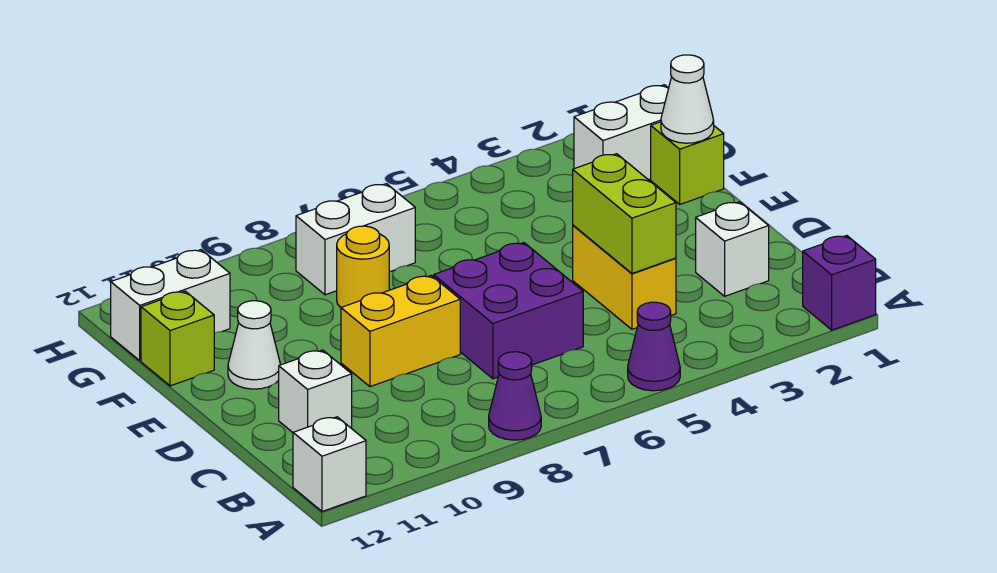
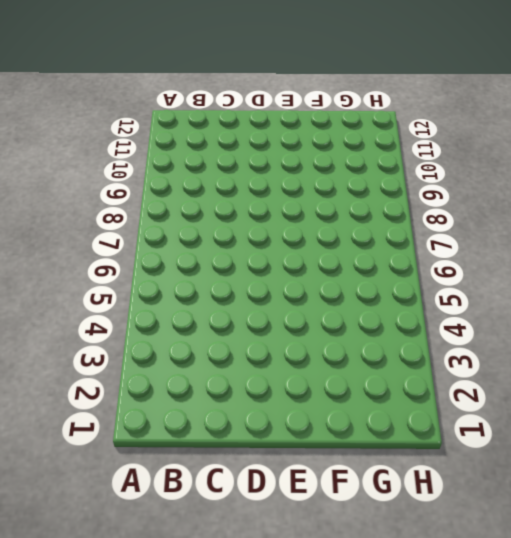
none -> purple 1x1 brick [803,235,876,330]
none -> purple 1x1 cone [628,302,680,391]
none -> purple 1x1 cone [489,352,541,440]

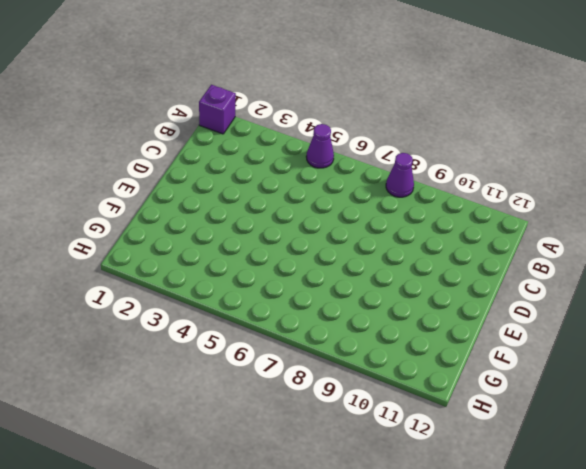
none -> white 1x1 brick [293,417,366,511]
none -> white 1x1 brick [696,202,769,296]
none -> yellow 1x2 brick [573,225,676,329]

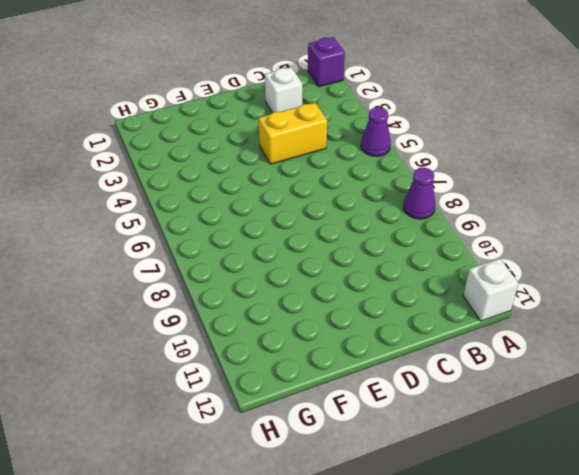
none -> purple 2x2 brick [434,243,583,379]
none -> white 1x1 brick [279,350,352,432]
none -> yellow 1x2 brick [341,276,460,387]

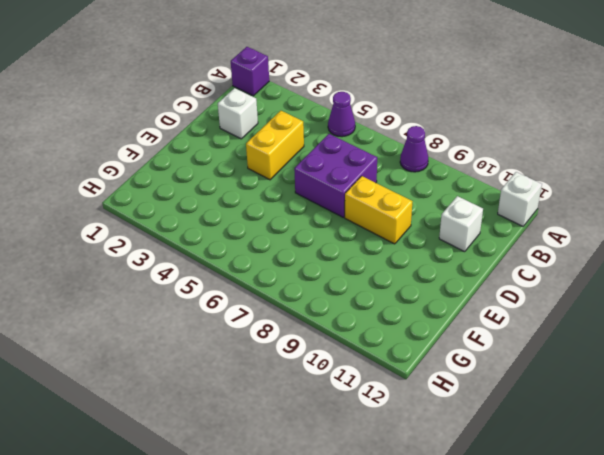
none -> white 1x1 cone [228,301,280,389]
none -> lime 1x1 brick [651,122,724,204]
none -> yellow 1x1 round brick [337,226,389,308]

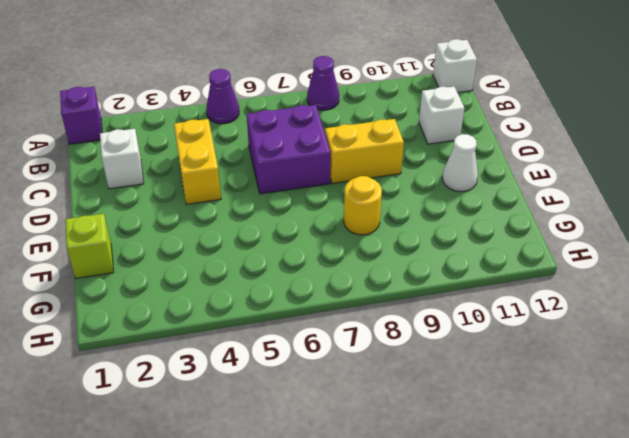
none -> lime 1x1 brick [141,291,214,386]
none -> white 1x2 brick [574,85,669,180]
none -> white 1x2 brick [296,184,415,295]

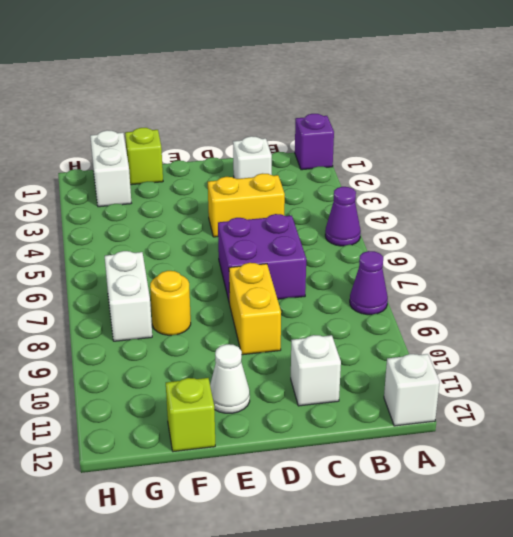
none -> white 1x2 brick [111,250,230,361]
none -> lime 1x2 brick [573,154,676,273]
none -> white 1x1 cone [661,55,714,143]

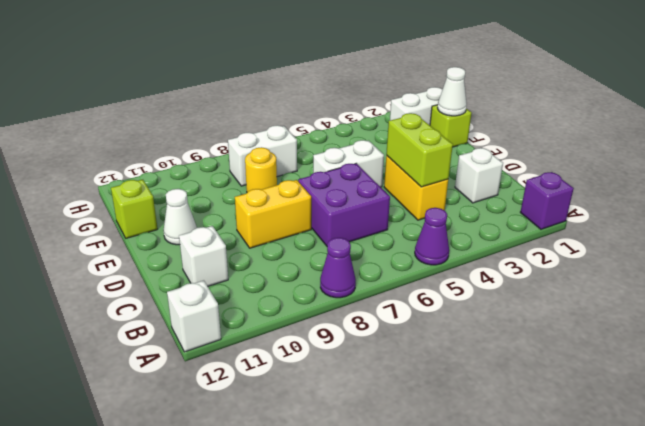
white 1x2 brick [313,140,384,187] -> white 1x2 brick moved to [111,250,230,361]

